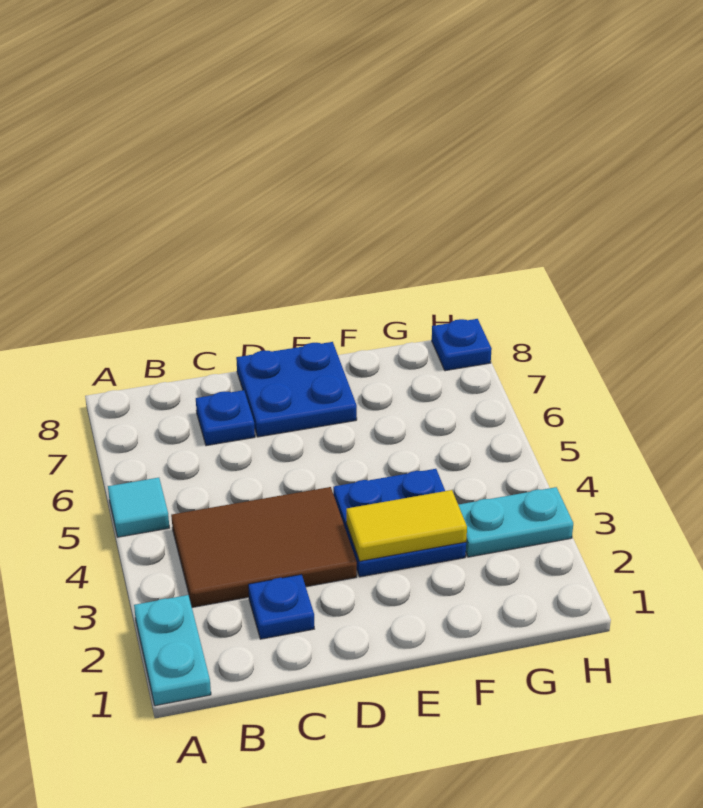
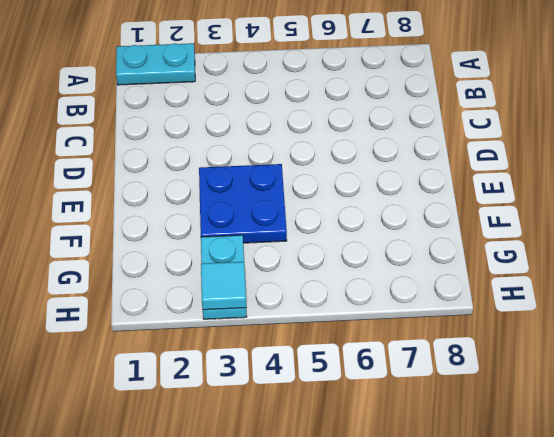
cyan 1x1 tile [201,262,246,310] -> cyan 1x1 tile moved to [108,478,169,537]
none -> brown 2x3 tile [171,487,357,607]
none -> blue 1x1 plate [248,574,314,639]

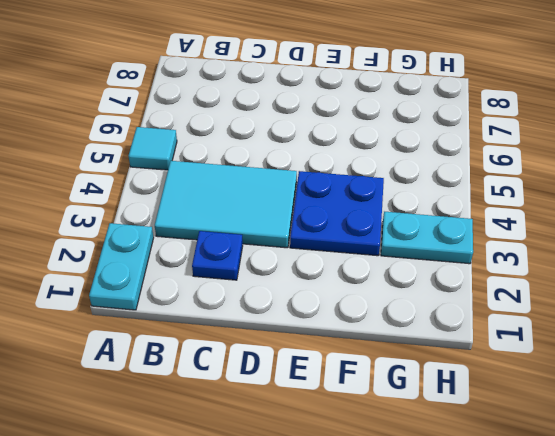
cyan 2x3 tile [155,161,297,248] -> brown 2x3 tile [171,487,357,607]
none -> blue 1x1 plate [196,390,255,446]
none -> blue 2x2 plate [236,342,357,437]

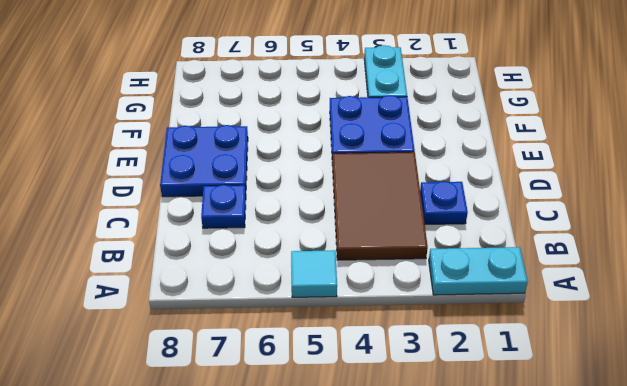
none -> blue 1x1 plate [432,319,492,371]
none -> yellow 1x2 tile [346,490,467,561]

